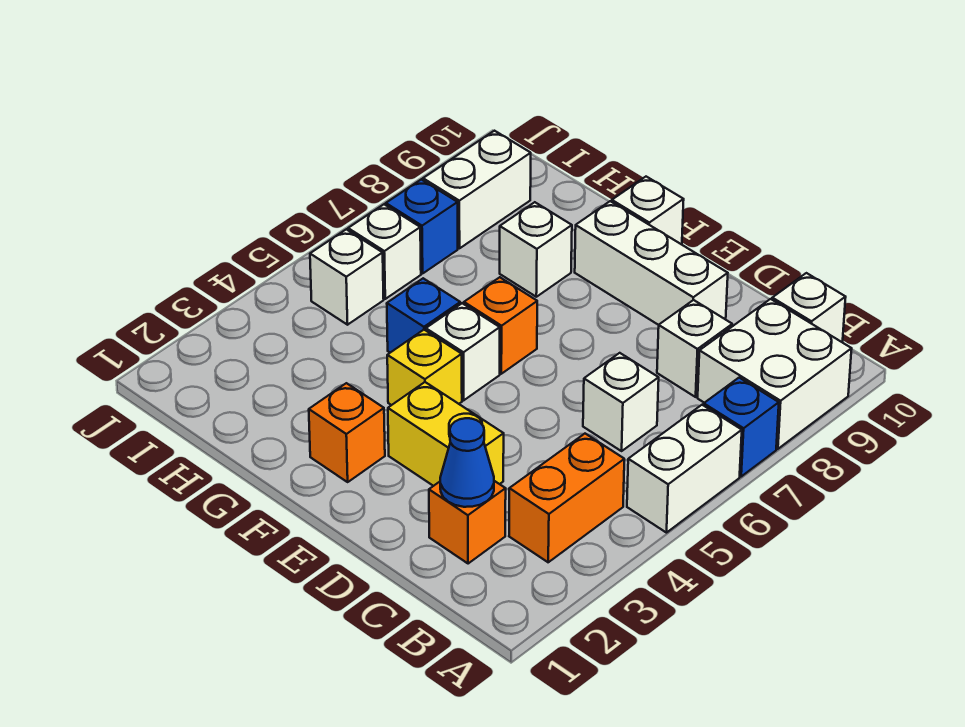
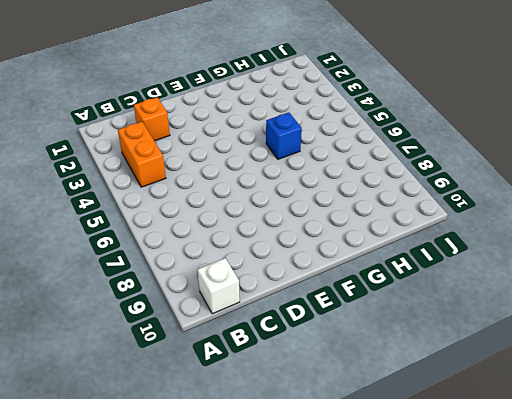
none -> white 1x2 brick [627,405,742,533]
none -> blue 1x1 brick [704,378,779,476]
none -> white 2x2 brick [698,299,852,449]

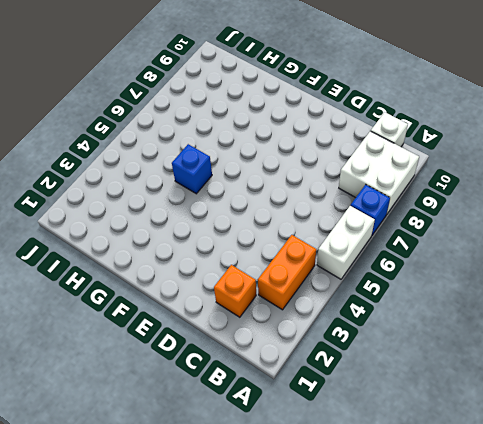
none -> white 1x1 brick [583,353,659,451]
none -> white 1x1 brick [657,300,732,397]
none -> yellow 1x2 brick [388,382,504,486]

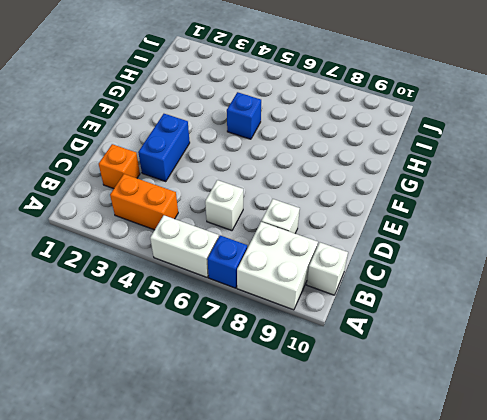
blue 1x2 brick [138,114,190,182] -> yellow 1x2 brick [388,382,504,486]
none -> white 1x3 brick [575,201,728,325]
none -> orange 1x1 brick [309,383,385,482]
none -> yellow 1x1 brick [387,330,462,405]

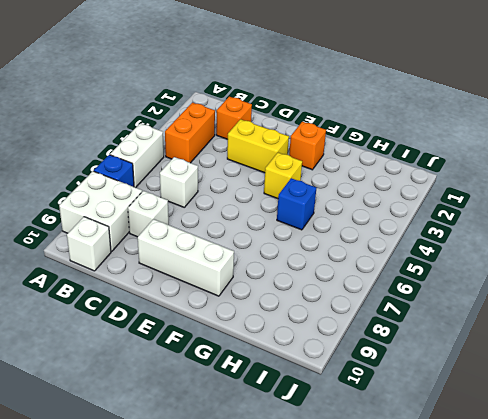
none -> white 1x1 brick [426,303,500,400]
none -> orange 1x1 brick [464,277,537,374]
none -> white 1x1 brick [612,177,684,245]

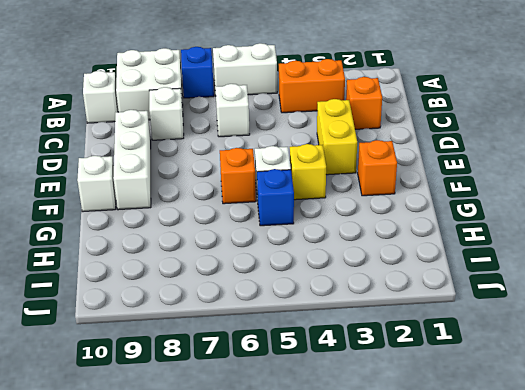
none -> white 1x1 brick [500,202,572,297]
none -> white 1x1 brick [310,229,384,325]
none -> white 1x1 brick [348,204,421,299]

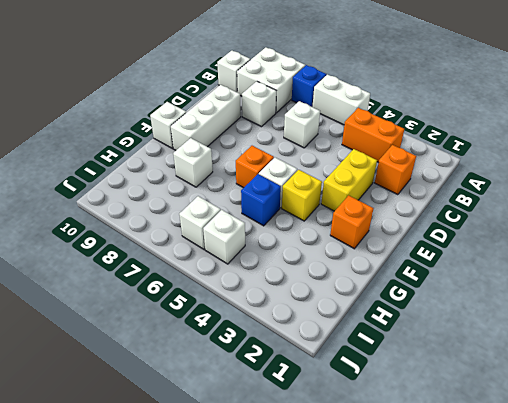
none -> blue 1x1 brick [386,179,458,273]
none -> white 1x2 brick [423,131,531,248]
none -> blue 1x1 cone [440,418,494,507]

